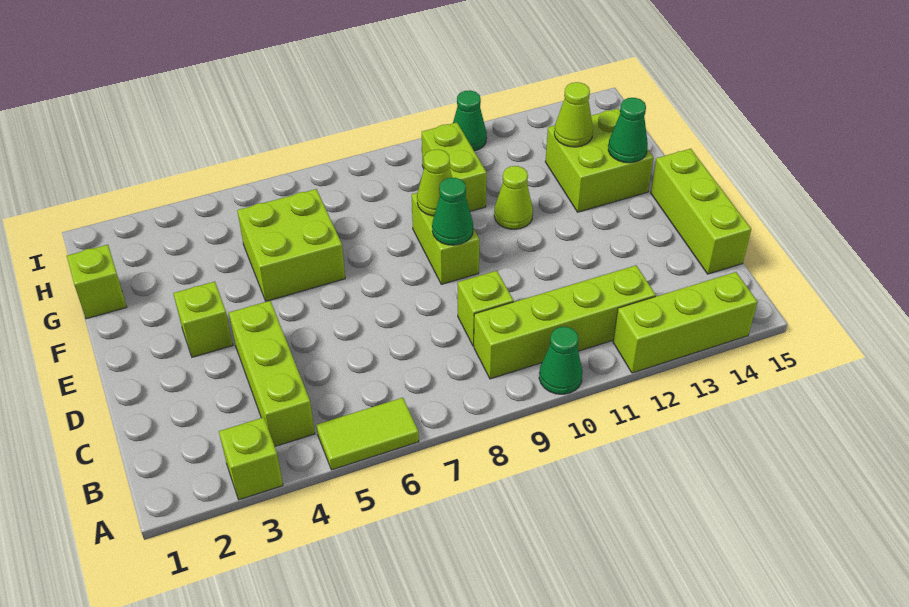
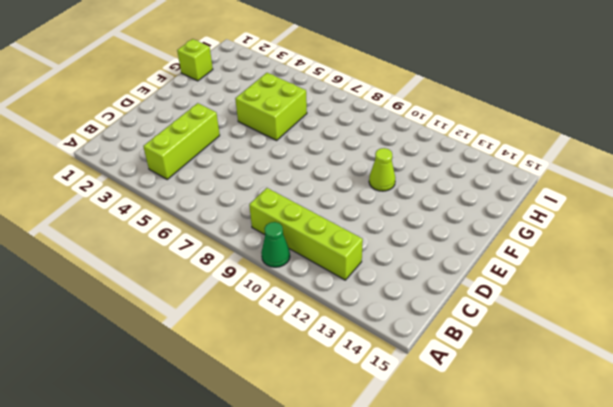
none -> lime 1x1 brick [219,417,283,500]
none -> lime 1x2 tile [316,398,419,470]
none -> lime 1x3 brick [613,272,757,373]

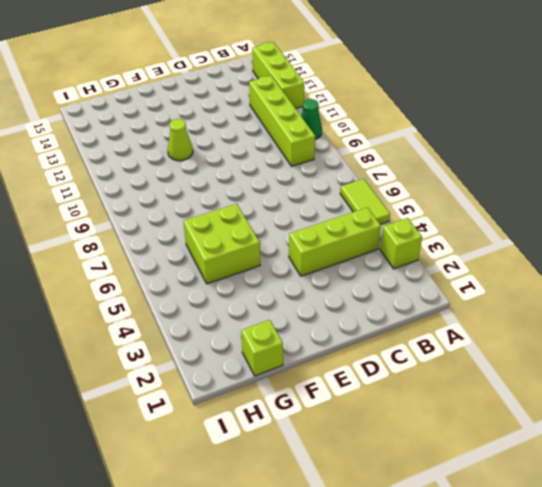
none -> lime 1x1 brick [458,271,514,346]
none -> lime 1x3 brick [651,149,751,274]
none -> lime 1x1 brick [173,281,233,357]

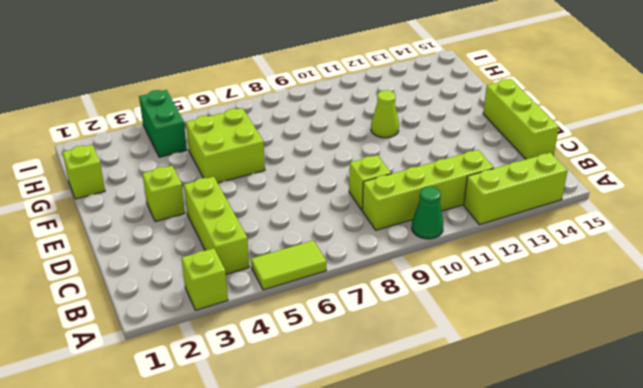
green 1x2 brick [139,90,187,157] -> none
none -> lime 1x2 brick [412,193,480,284]
none -> lime 2x2 brick [545,109,653,212]
none -> lime 1x2 brick [422,122,487,211]

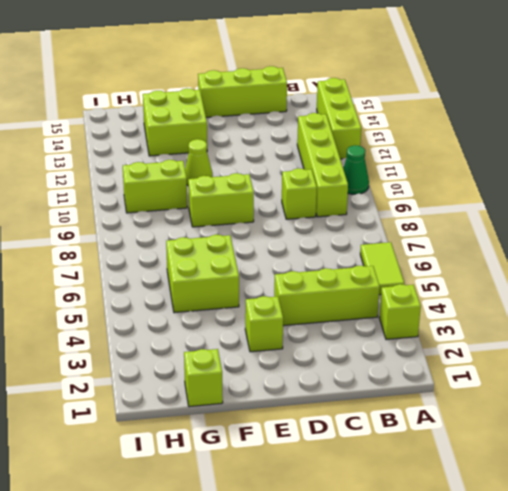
none -> green 1x1 cone [453,90,487,151]
none -> green 1x1 cone [432,178,473,245]
none -> lime 1x1 cone [417,149,452,216]

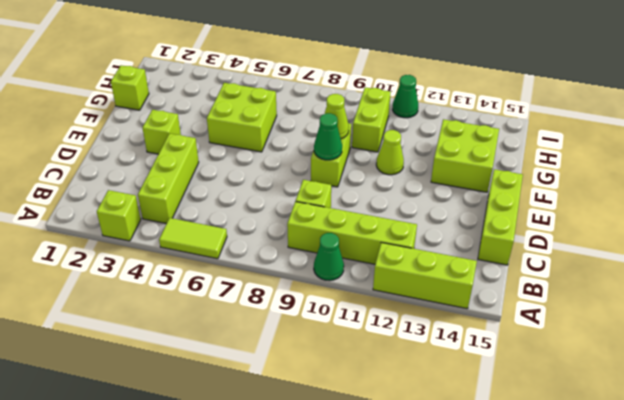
none -> green 1x1 cone [608,98,648,163]
none -> lime 1x1 cone [554,82,593,147]

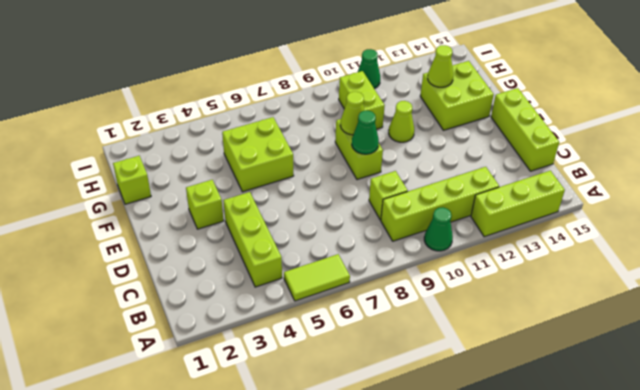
none -> lime 1x1 brick [219,417,283,500]
none -> green 1x1 cone [608,98,648,163]

